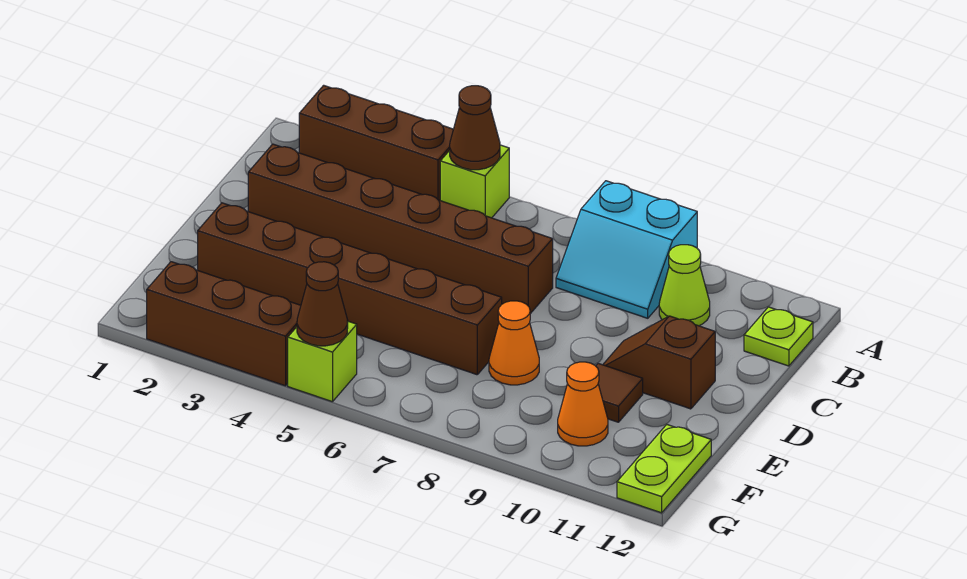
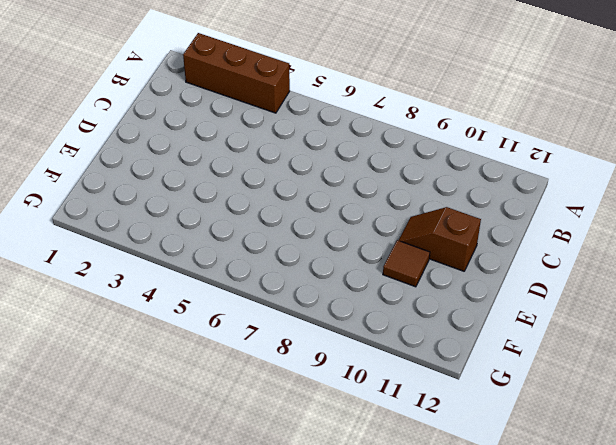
none -> lime 1x1 brick [440,145,509,218]
none -> cyan 2x2 slope [556,181,697,318]
none -> lime 1x1 cone [659,245,710,326]

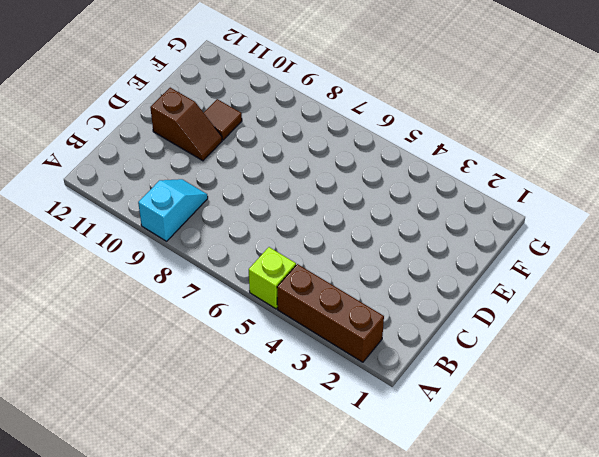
cyan 1x2 slope [138,179,208,241] -> cyan 2x2 slope [556,181,697,318]
none -> lime 1x1 cone [659,245,710,326]
none -> lime 1x1 plate [744,307,813,366]
none -> brown 1x6 brick [248,144,553,314]

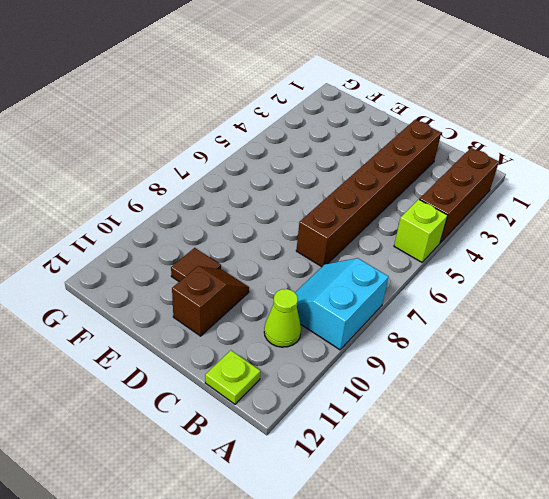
none -> brown 1x6 brick [198,203,502,375]
none -> orange 1x1 cone [489,301,539,385]
none -> orange 1x1 cone [558,362,608,446]

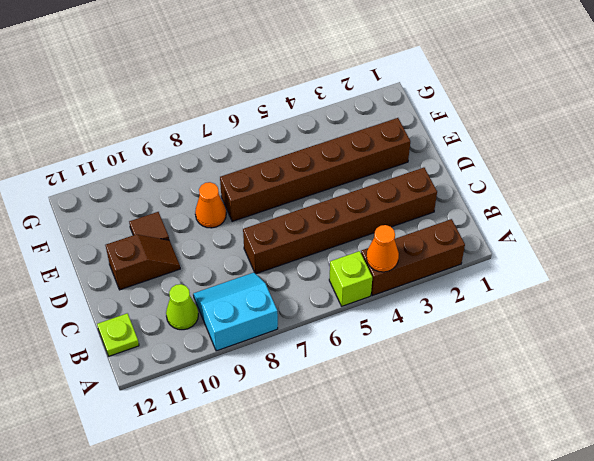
orange 1x1 cone [366,225,399,272] -> orange 1x1 cone moved to [558,362,608,446]
none -> lime 1x2 plate [617,425,711,513]
none -> brown 1x3 brick [147,262,301,386]
none -> lime 1x1 brick [288,321,357,402]

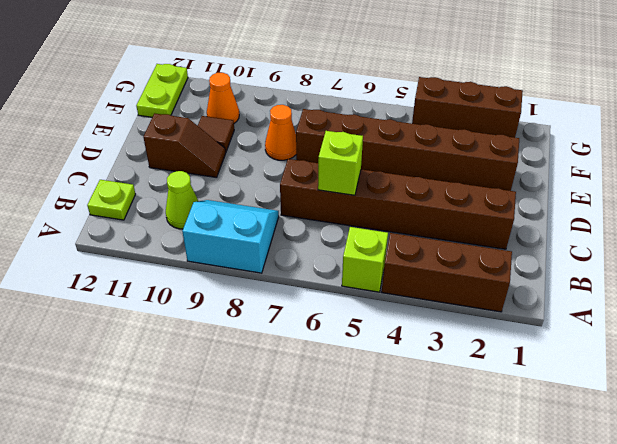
lime 1x1 brick [318,131,363,195] -> lime 1x1 brick moved to [288,321,357,402]
none -> brown 1x1 cone [450,86,500,170]
none -> brown 1x1 cone [297,262,348,346]

